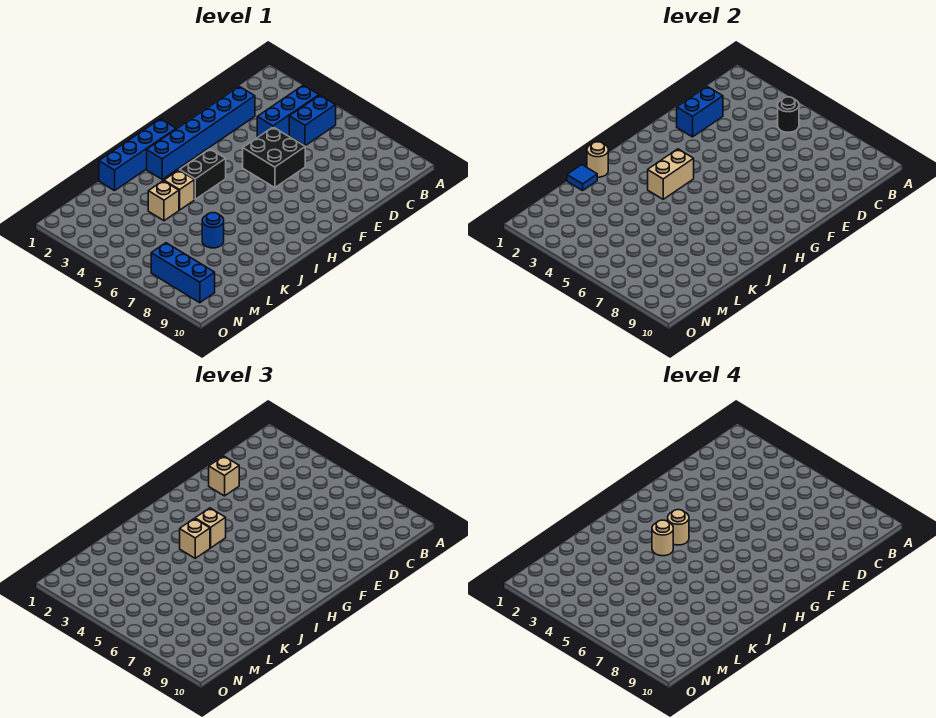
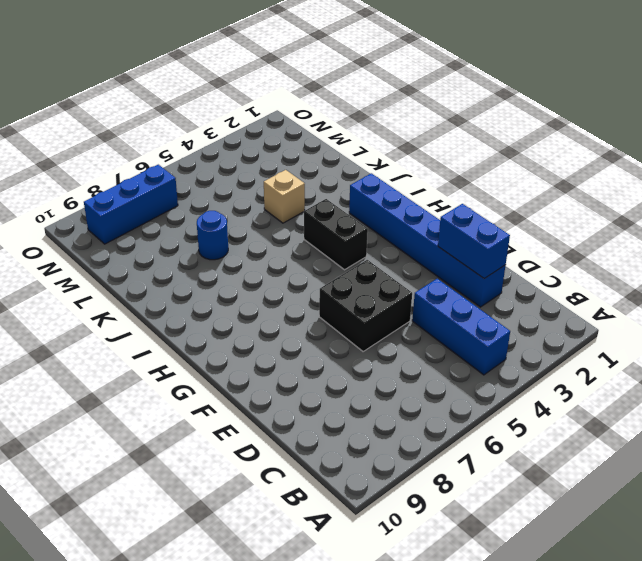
none -> blue 1x2 brick [289,95,336,146]
none -> blue 1x4 brick [99,119,176,191]
none -> tan 1x1 brick [164,170,194,210]

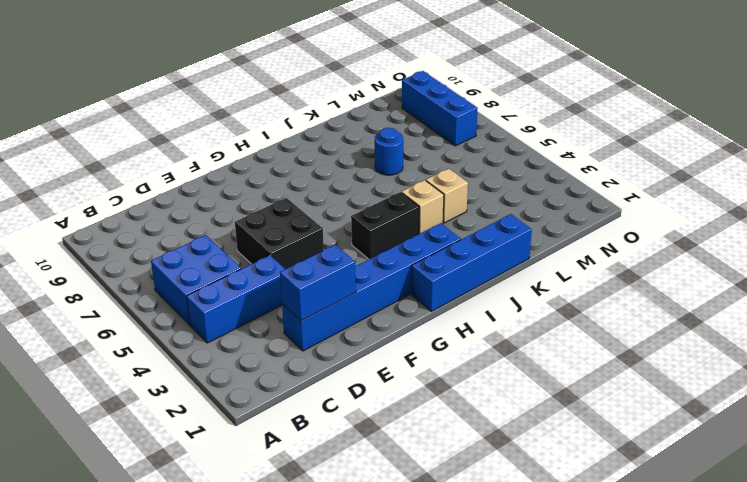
blue 2x2 brick [151,235,241,325] -> blue 1x2 brick [289,95,336,146]
none -> black 1x1 round brick [778,97,799,132]
none -> tan 1x2 brick [648,149,694,199]
none -> tan 1x1 round brick [587,142,608,177]

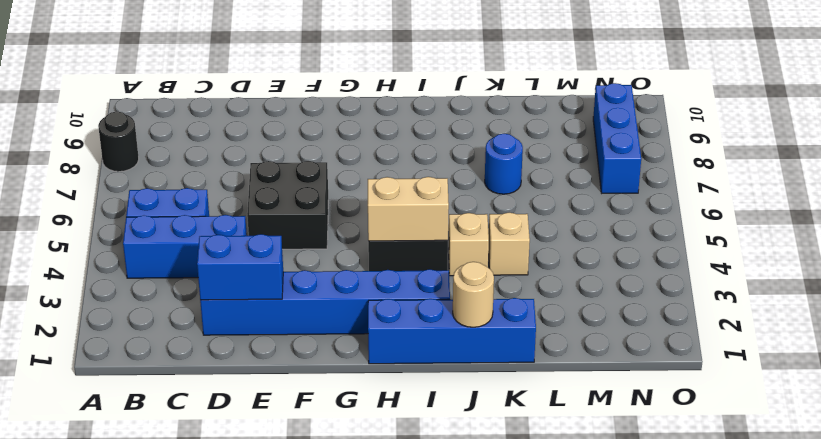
black 1x1 round brick [98,112,139,172] -> black 1x1 round brick moved to [778,97,799,132]
none -> blue 1x1 tile [567,165,597,191]
none -> tan 1x1 brick [209,456,239,496]
none -> tan 1x1 brick [195,508,226,548]

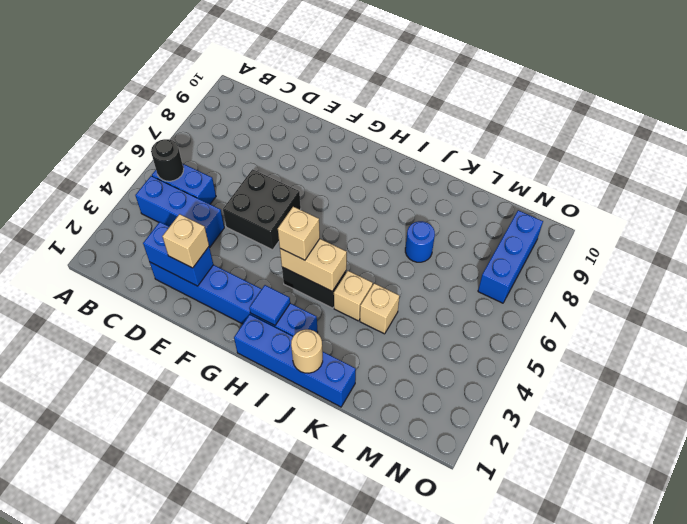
blue 1x1 tile [249,285,290,325] -> blue 1x1 tile moved to [567,165,597,191]
none -> tan 1x1 brick [180,519,210,558]
none -> tan 1x1 round brick [668,510,689,545]
none -> tan 1x1 round brick [652,520,673,556]

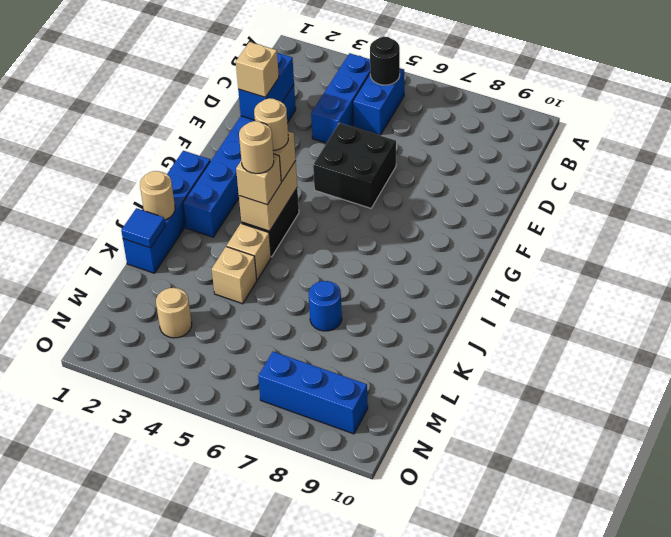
tan 1x1 round brick [156,288,192,338] -> none

